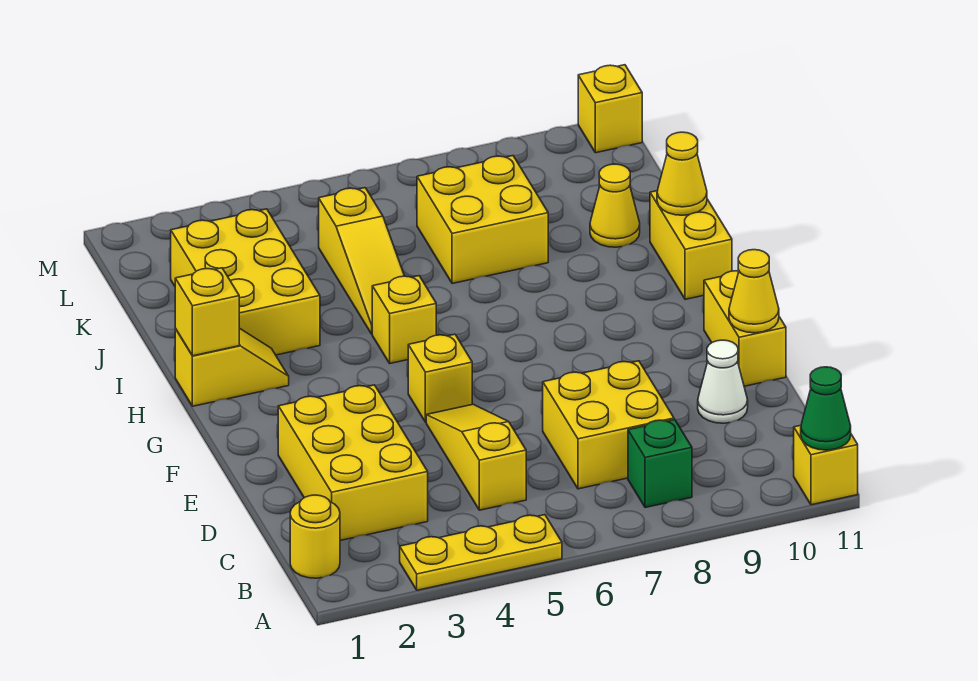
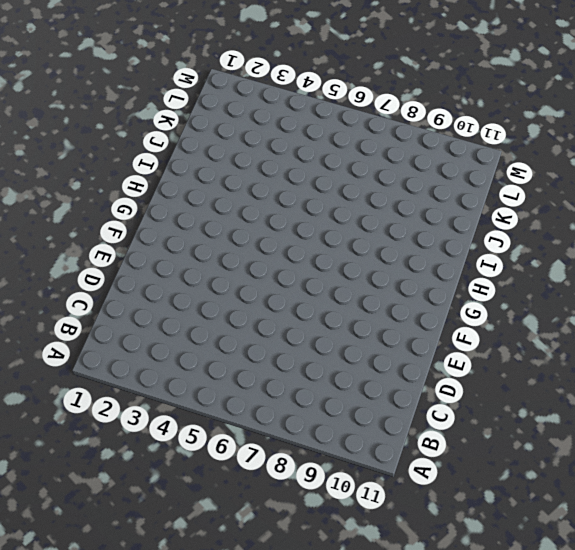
none -> yellow 1x3 plate [400,515,562,590]
none -> yellow 1x1 brick [794,425,858,505]
none -> yellow 1x1 round brick [290,495,340,578]

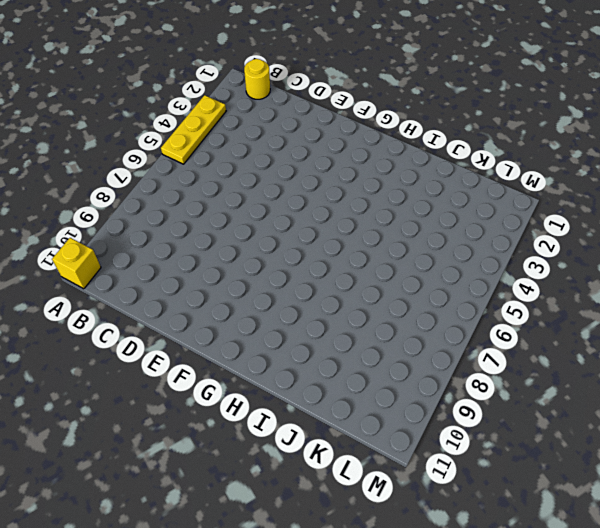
none -> green 1x1 brick [628,420,692,508]
none -> yellow 2x3 brick [278,385,428,541]
none -> yellow 1x3 slope [426,404,526,510]

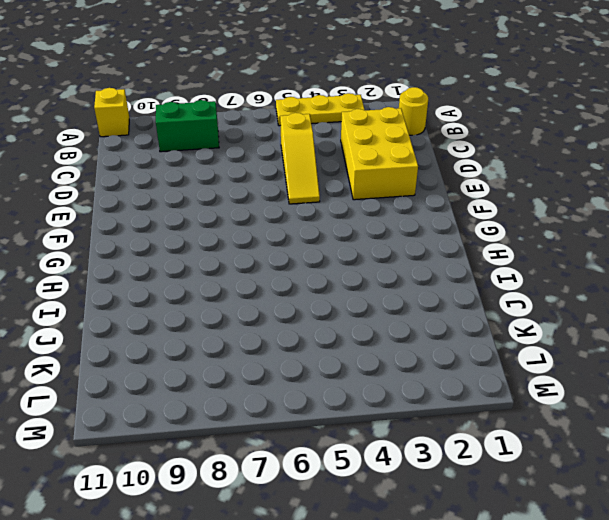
green 1x2 brick [156,100,219,152] -> green 1x1 brick [628,420,692,508]
none -> yellow 2x2 brick [543,361,674,489]
none -> white 1x1 cone [698,340,748,423]
none -> yellow 1x2 brick [704,271,786,386]

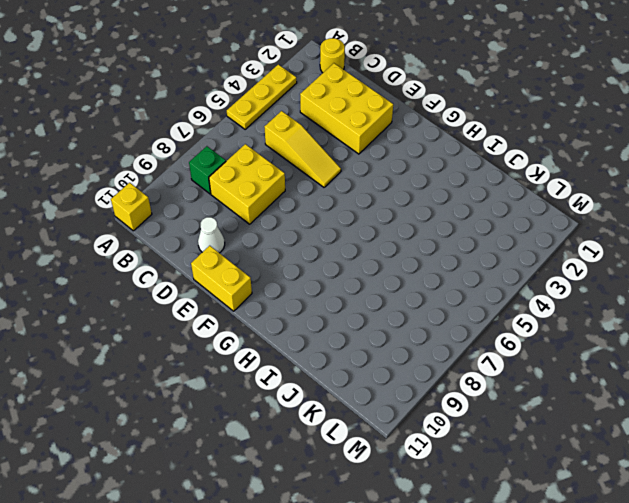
none -> yellow 1x1 brick [408,334,472,422]
none -> yellow 1x2 slope [175,328,289,406]
none -> yellow 1x1 brick [372,276,436,363]

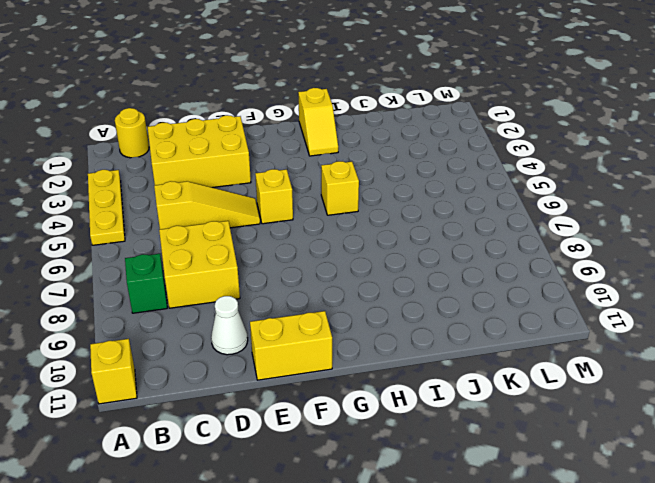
none -> yellow 1x2 brick [650,191,732,299]
none -> yellow 2x3 brick [171,209,320,355]
none -> yellow 1x3 slope [319,188,404,334]

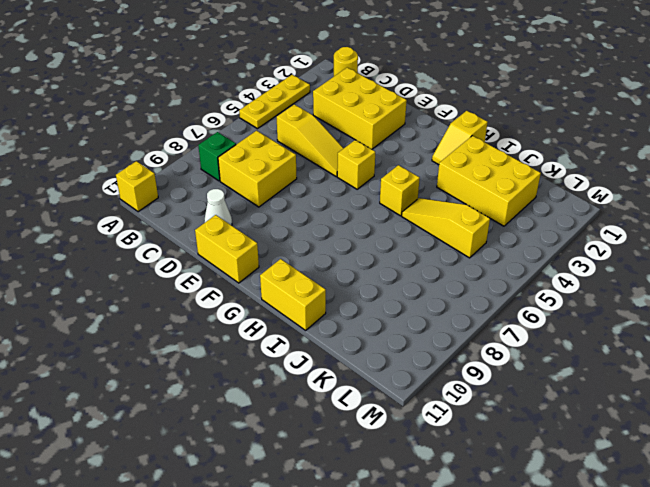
none -> yellow 2x2 brick [417,156,548,284]
none -> yellow 1x1 cone [590,164,640,247]
none -> yellow 1x1 brick [578,65,642,153]

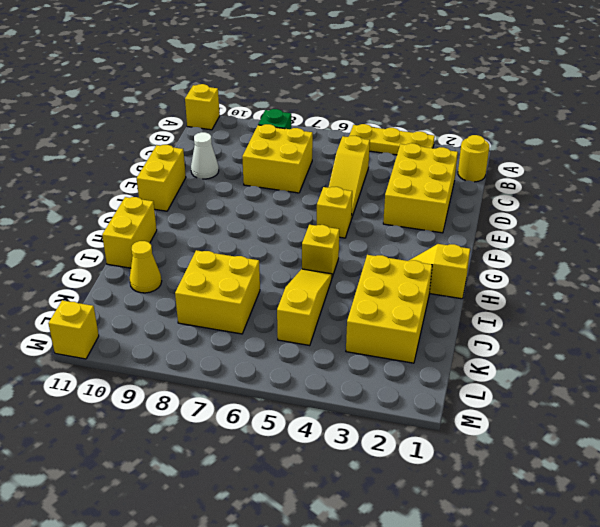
none -> green 1x1 cone [801,367,851,450]
none -> yellow 1x1 cone [729,250,779,333]
none -> yellow 1x1 brick [175,268,239,356]

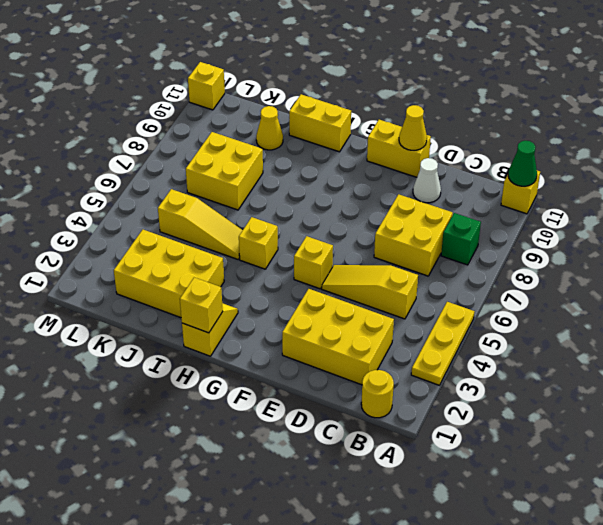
none -> yellow 1x1 cone [657,132,707,215]

